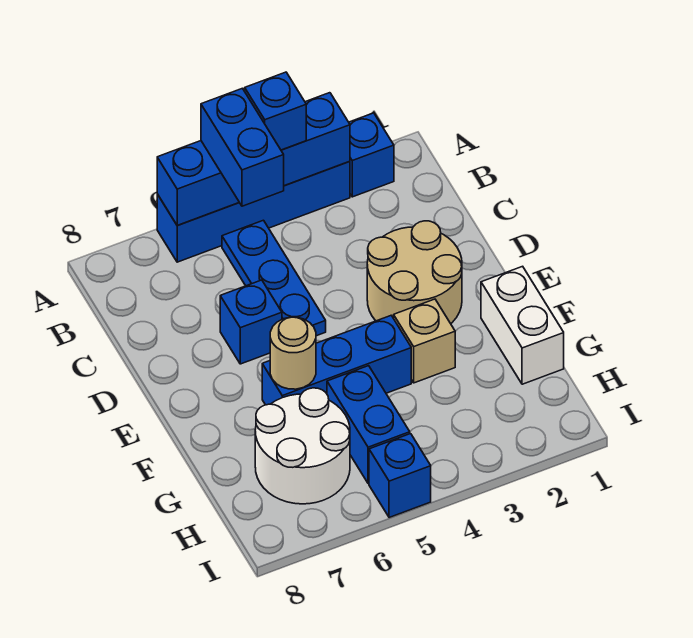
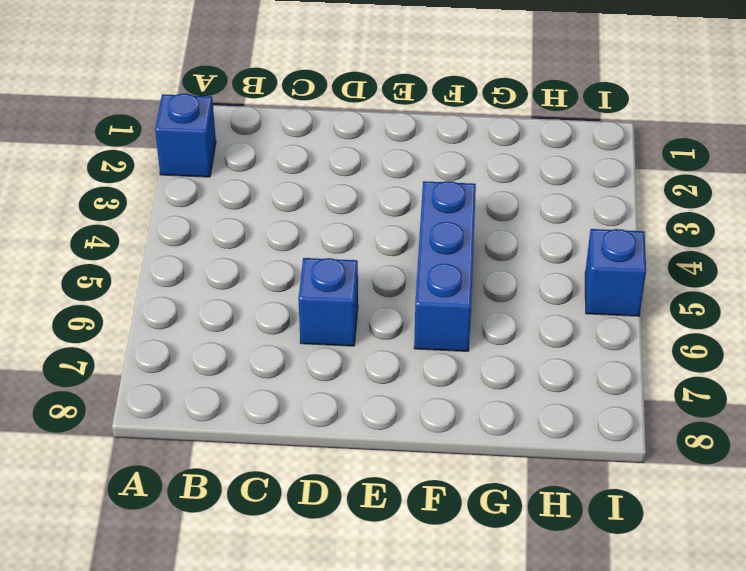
none -> blue 1x4 brick [157,161,350,262]
none -> blue 1x3 plate [222,220,326,336]
none -> tan 2x2 round brick [367,221,462,324]

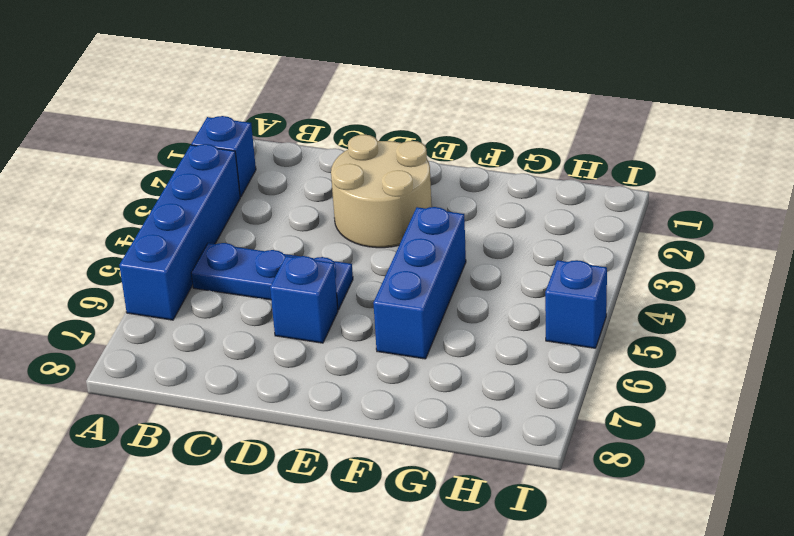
none -> white 1x2 brick [481,266,564,384]
none -> tan 1x1 brick [394,299,455,383]
none -> blue 1x2 brick [327,366,410,484]

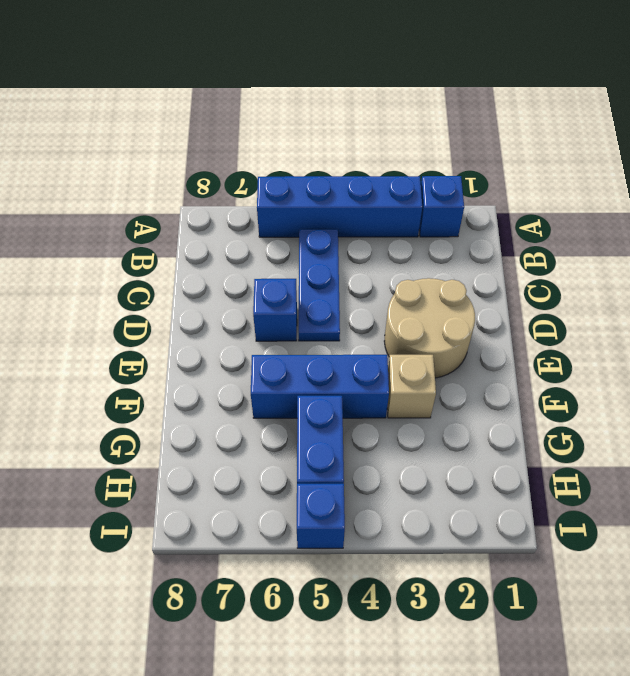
none -> white 1x2 brick [481,266,564,384]
none -> white 2x2 round brick [255,388,350,504]
none -> blue 1x4 brick [157,93,350,225]

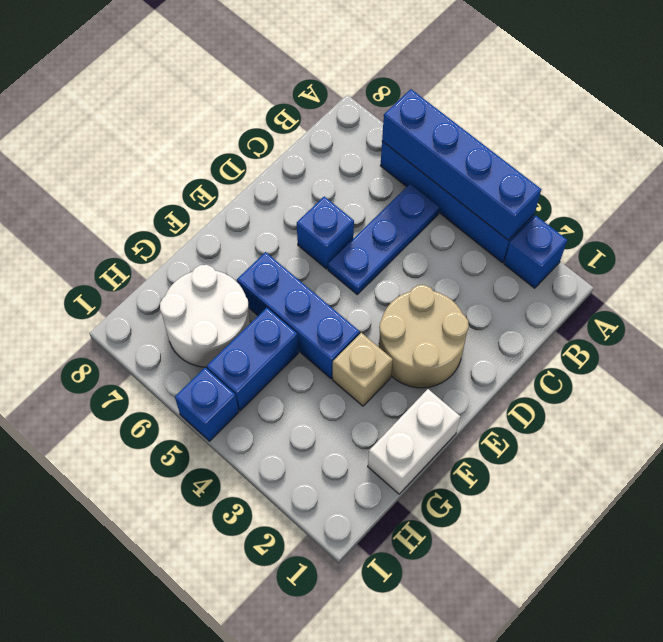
none -> tan 1x1 round brick [270,317,316,389]
none -> blue 1x1 brick [245,72,306,150]
none -> blue 1x2 brick [201,88,284,206]

